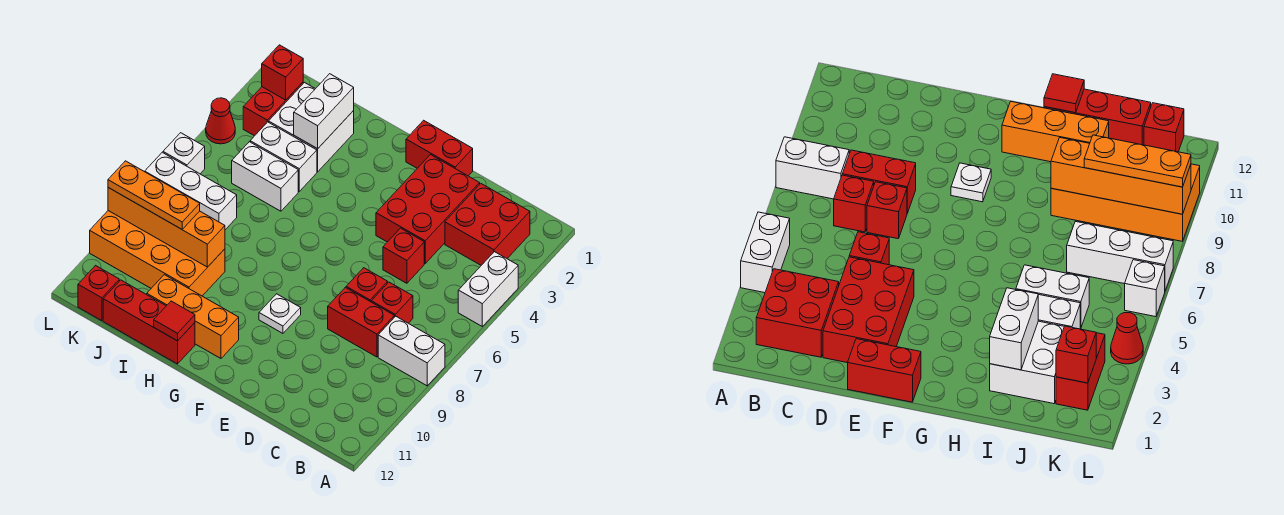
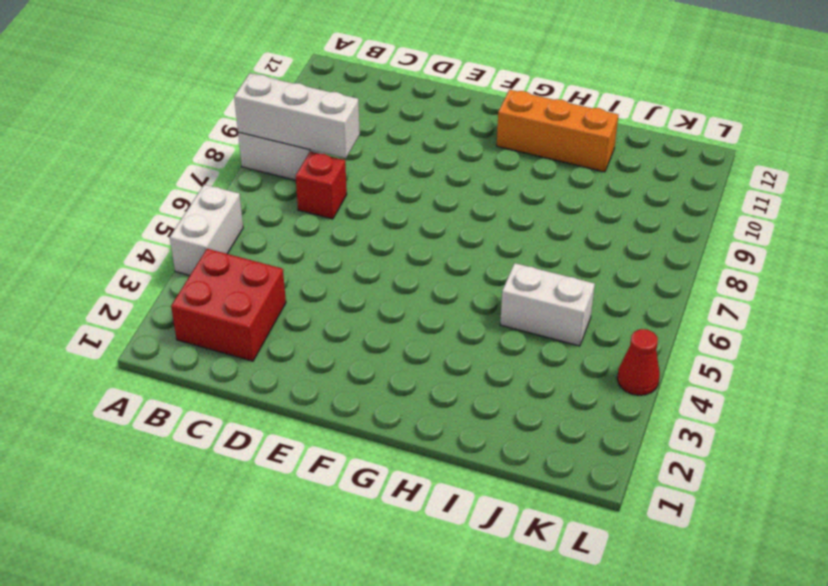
white 1x3 brick [234,73,360,158] -> white 1x3 brick moved to [145,152,237,230]
none -> red 1x2 brick [328,287,394,357]
none -> red 2x3 brick [376,155,480,263]
none -> red 1x1 brick [383,228,424,283]

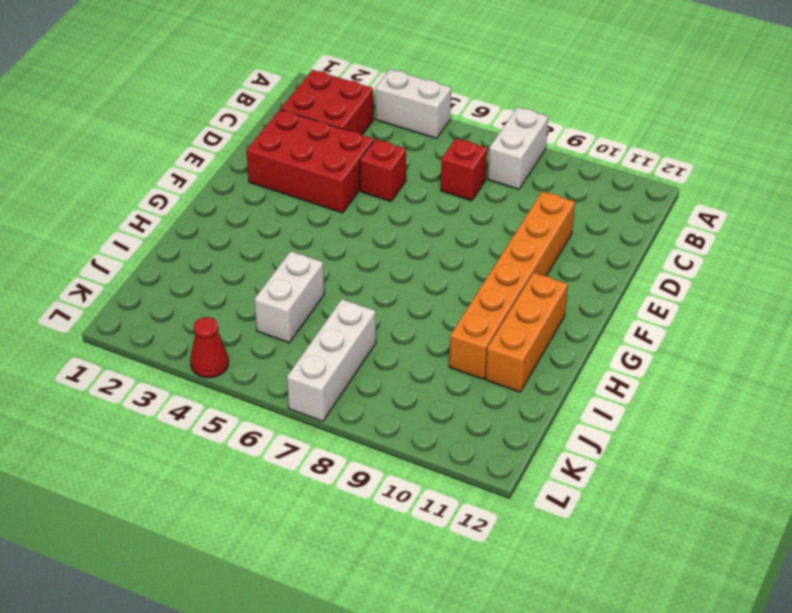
orange 1x6 brick [449,191,575,379] -> orange 2x4 brick [90,211,225,296]
none -> red 1x2 brick [328,287,394,357]
none -> red 1x1 brick [346,268,388,302]
none -> red 1x2 brick [406,120,473,176]

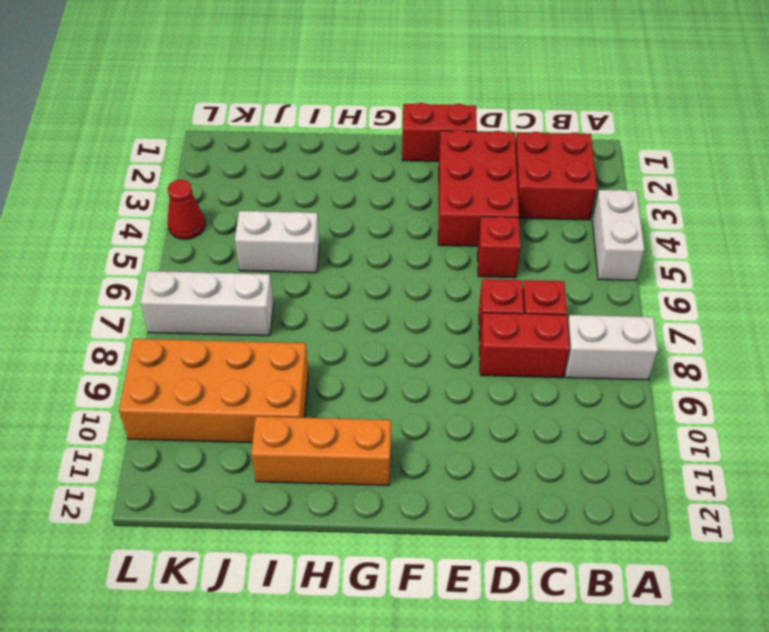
none -> white 1x1 plate [259,294,301,333]
none -> red 1x3 brick [103,280,195,364]
none -> white 2x2 brick [269,83,354,172]

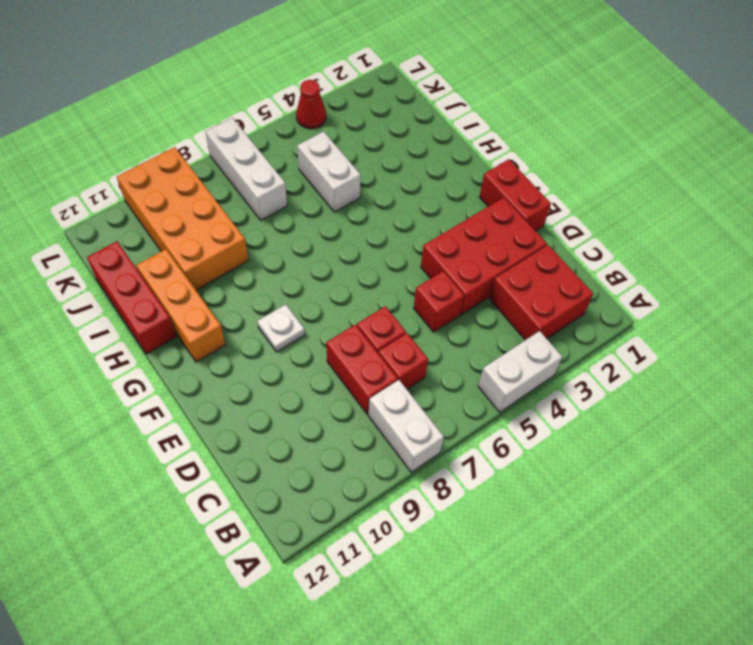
none -> white 2x2 brick [269,83,354,172]
none -> white 1x2 brick [250,122,317,191]
none -> red 1x2 brick [243,82,303,136]

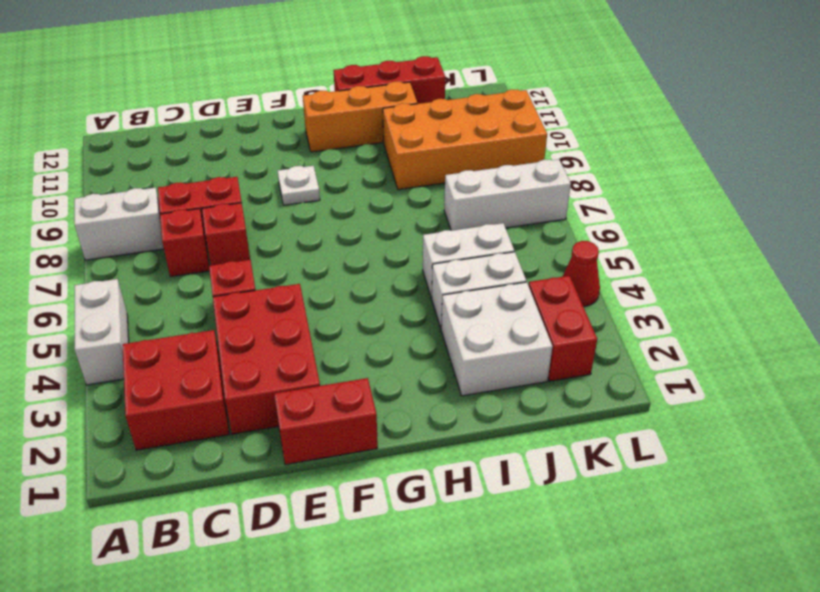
none -> red 1x1 brick [78,266,119,321]
none -> white 1x1 brick [163,133,205,174]
none -> red 1x1 tile [154,301,195,341]

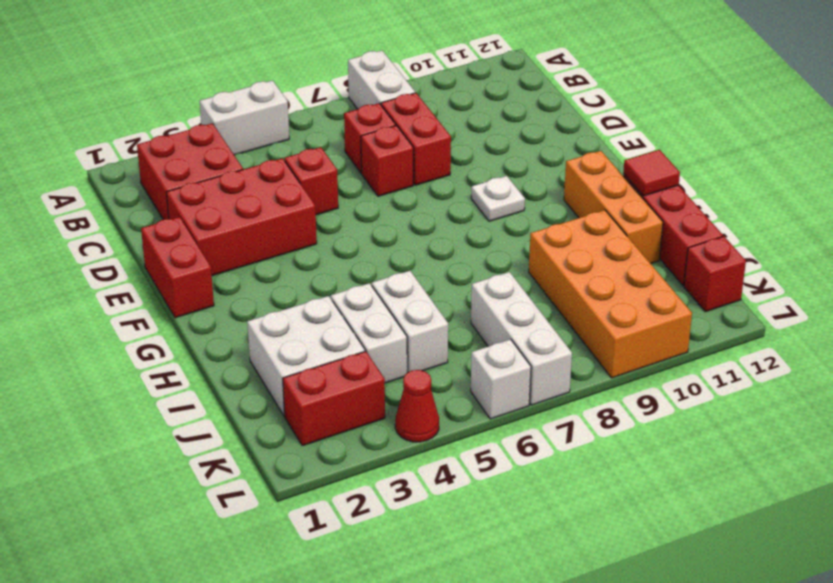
none -> white 1x2 brick [294,74,354,149]
none -> orange 1x4 brick [108,188,225,267]
none -> red 1x1 brick [262,45,303,100]

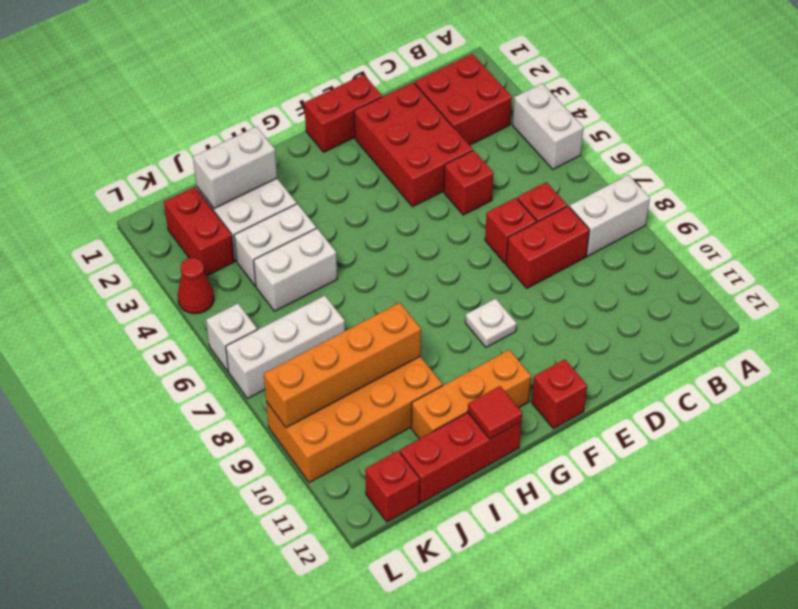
red 1x1 brick [532,359,587,429] -> red 1x1 brick moved to [262,45,303,100]
white 1x2 brick [193,127,277,209] -> white 1x2 brick turned to [294,74,354,149]
none -> orange 1x3 plate [108,161,200,229]

